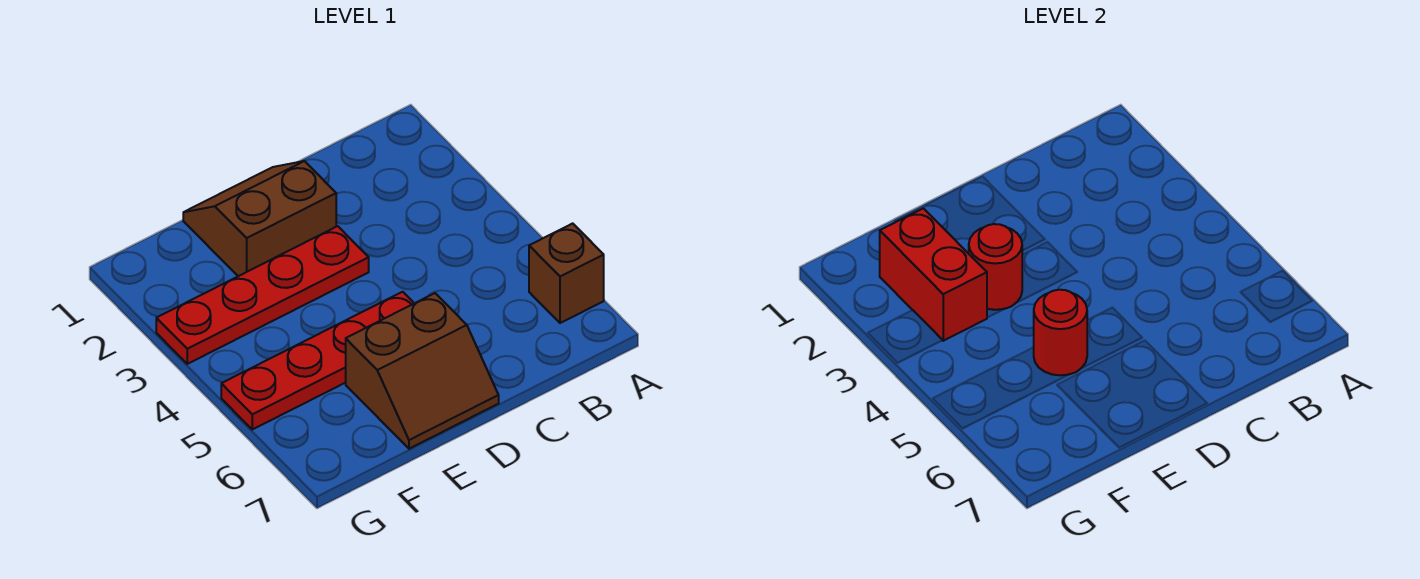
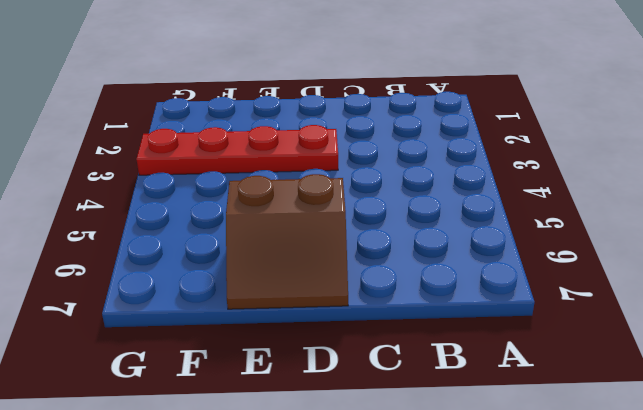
none -> brown 1x1 brick [529,223,604,323]
none -> brown 2x2 slope [183,161,336,276]

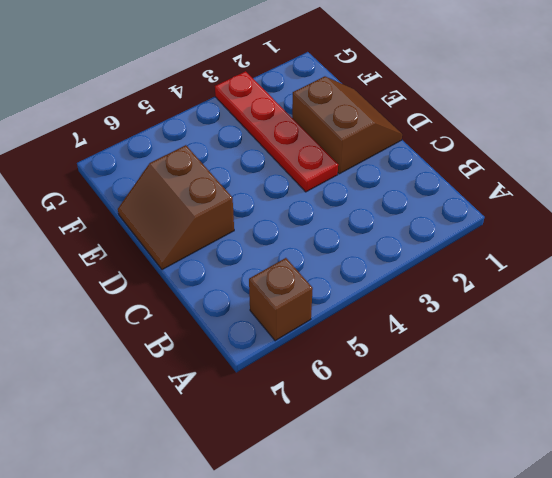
none -> red 1x4 plate [221,292,414,429]
none -> red 1x1 round brick [969,224,1022,310]

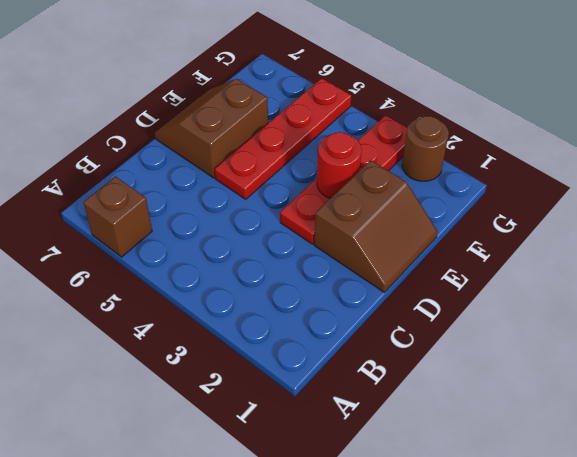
brown 1x1 round brick [402,116,449,181] -> none
none -> red 1x1 round brick [1034,290,1087,375]
none -> red 1x2 brick [880,208,987,341]

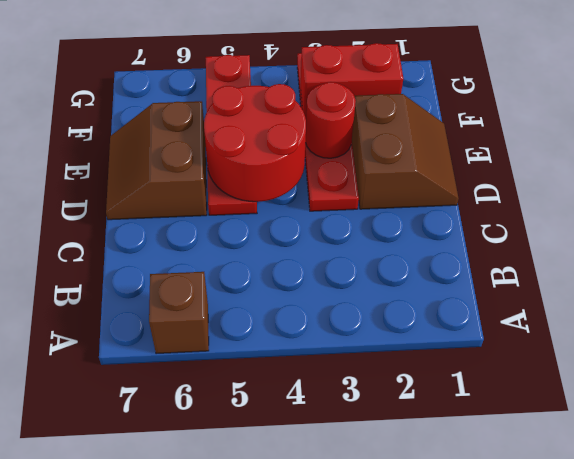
red 2x2 round brick [204,84,306,202] -> red 1x1 round brick [1034,290,1087,375]

